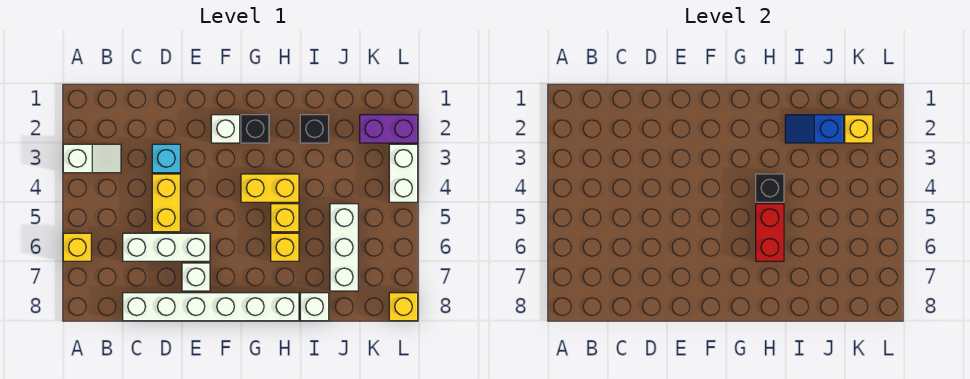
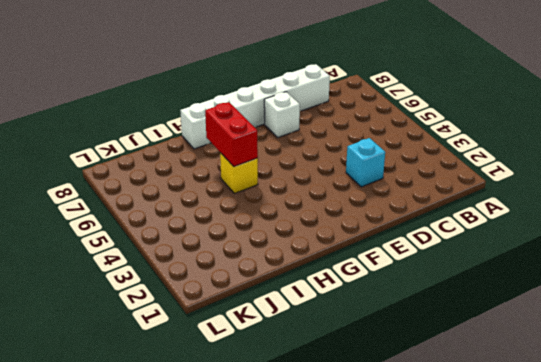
none -> white 1x2 slope [63,144,121,173]
none -> yellow 1x1 brick [63,233,91,261]
none -> white 1x3 brick [123,233,210,261]

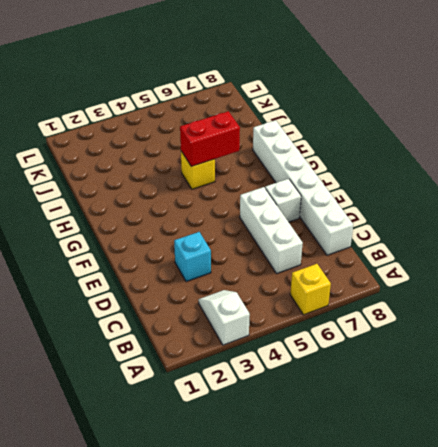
none -> yellow 1x2 brick [152,174,180,232]
none -> white 1x1 brick [211,115,240,143]
none -> black 1x1 brick [241,115,269,143]

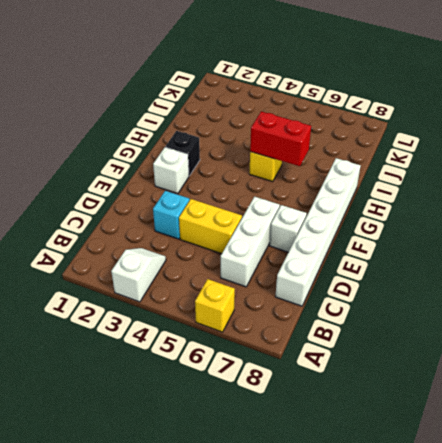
none -> yellow 1x2 brick [241,174,299,202]
none -> yellow 1x1 brick [271,233,299,261]
none -> black 1x1 brick [300,115,329,143]

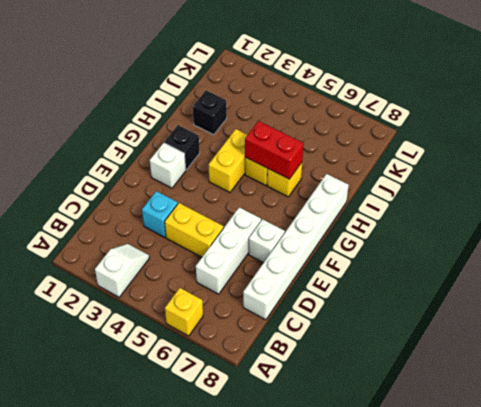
none -> white 1x1 brick [300,293,329,321]
none -> white 1x3 brick [330,204,358,291]
none -> purple 1x2 brick [360,115,418,143]

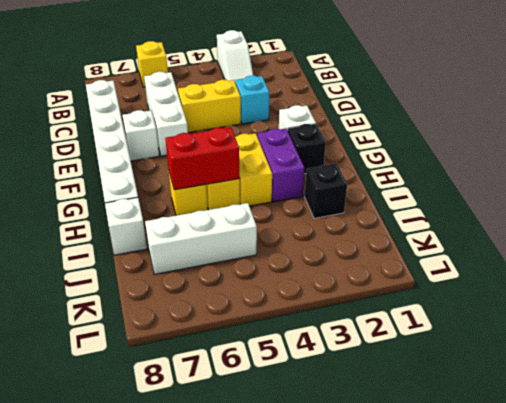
purple 1x2 brick [257,129,305,202] -> purple 1x2 brick moved to [360,115,418,143]
none -> white 1x2 brick [389,144,418,202]
none -> yellow 1x1 brick [389,293,418,321]
none -> black 1x1 brick [756,174,784,202]

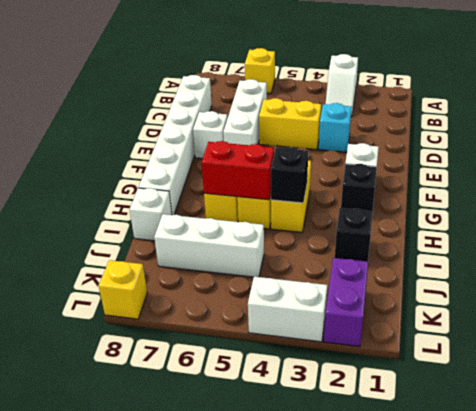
none -> blue 1x2 slope [785,115,843,143]
none -> yellow 1x1 brick [845,115,873,143]

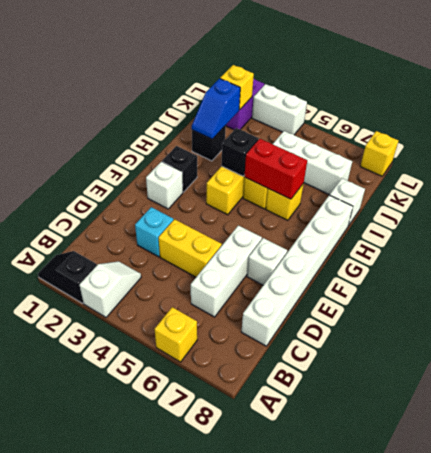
black 1x2 slope [38,251,97,303] -> none

